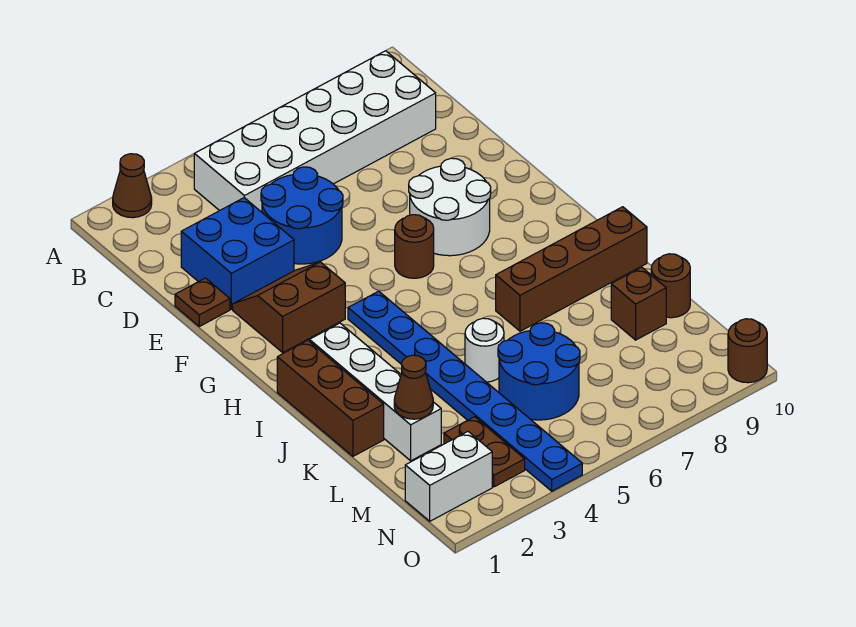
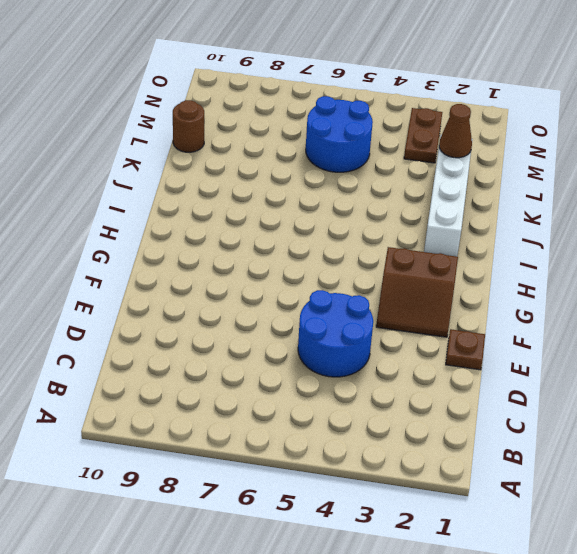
none -> brown 1x1 cone [113,154,152,218]
none -> white 2x6 brick [194,51,436,212]
none -> blue 2x2 brick [181,198,294,309]

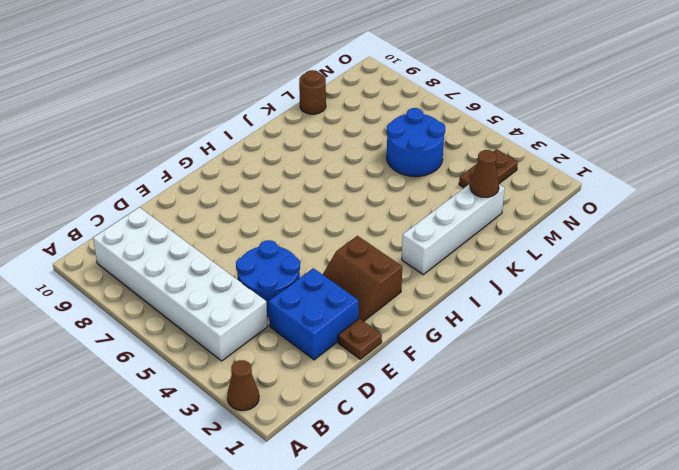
none -> white 2x2 round brick [409,158,491,256]
none -> brown 1x1 round brick [395,215,434,278]
none -> blue 1x8 plate [348,291,582,491]

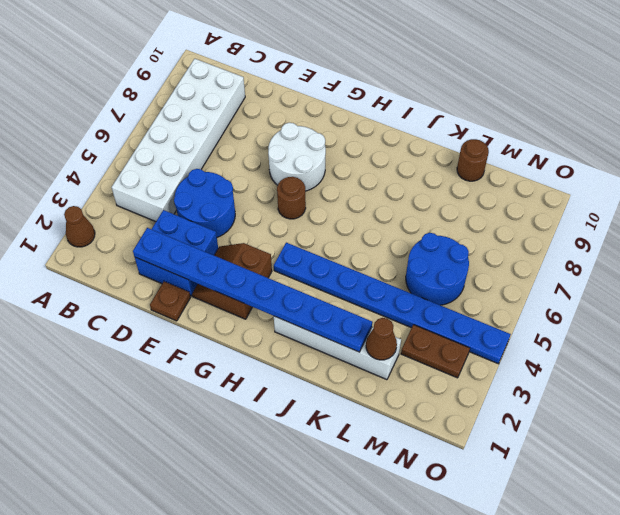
blue 1x8 plate [133,228,372,352] -> none
none -> brown 1x3 brick [277,340,384,456]
none -> brown 1x4 brick [496,207,647,331]
none -> white 1x1 round brick [465,318,504,382]

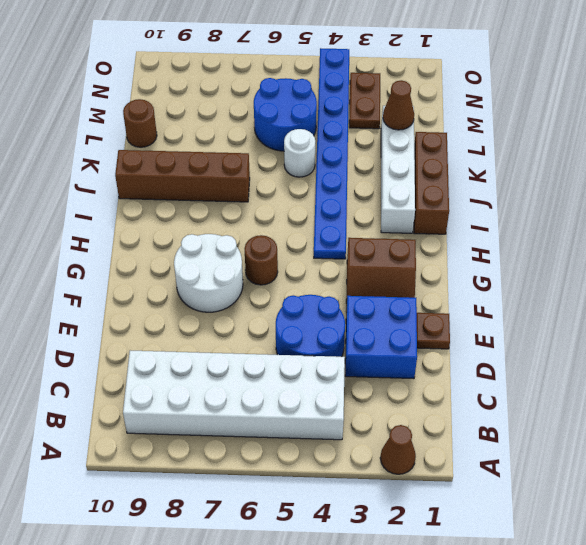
none -> brown 1x1 brick [611,267,666,340]
none -> white 1x2 brick [405,432,492,521]
none -> brown 1x1 round brick [728,319,767,383]

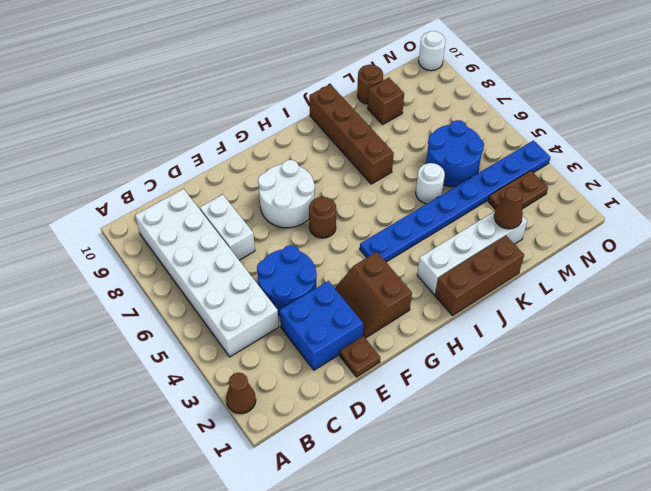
white 1x2 brick [200,195,255,260] -> white 1x2 brick moved to [405,432,492,521]
white 1x1 round brick [419,31,446,71] -> brown 1x1 round brick [728,319,767,383]

